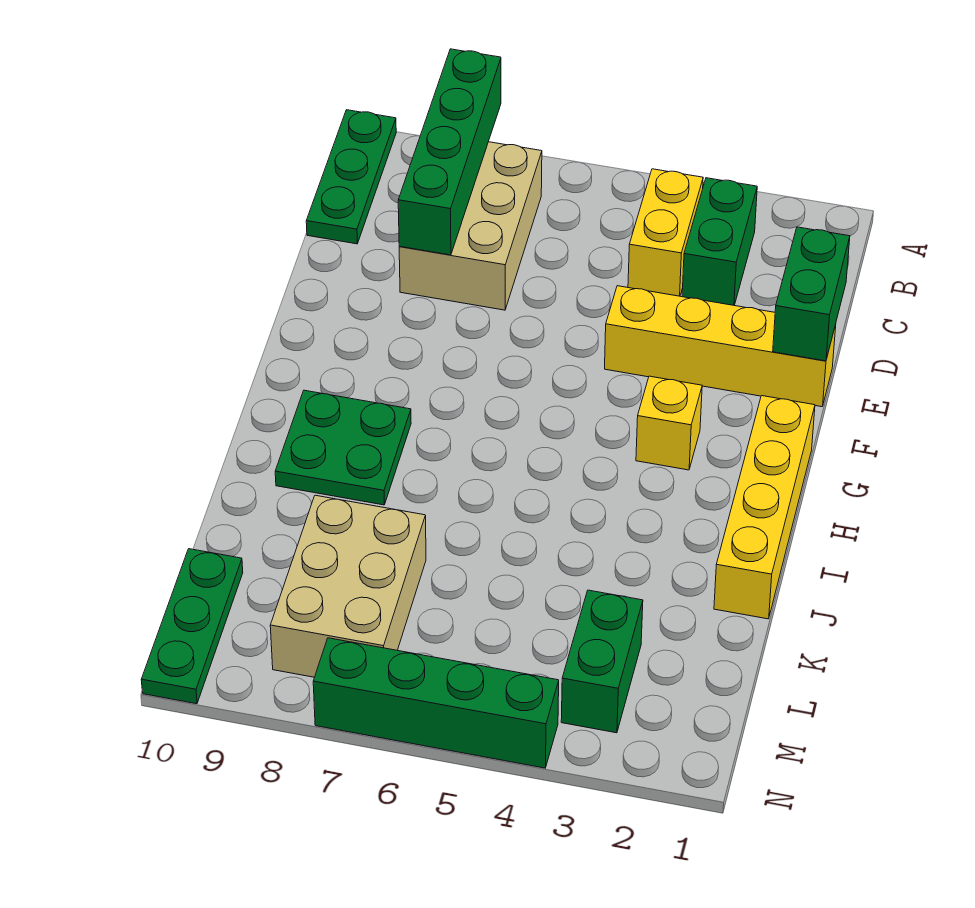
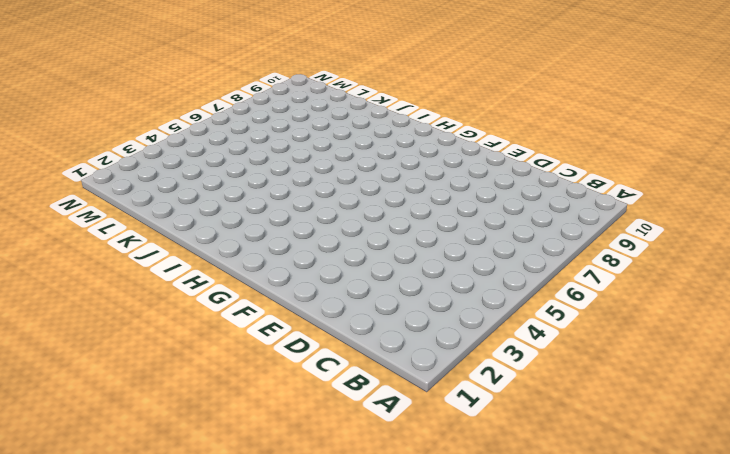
none -> green 1x3 plate [306,110,396,244]
none -> green 1x2 brick [682,178,757,305]
none -> yellow 1x2 brick [628,169,703,296]

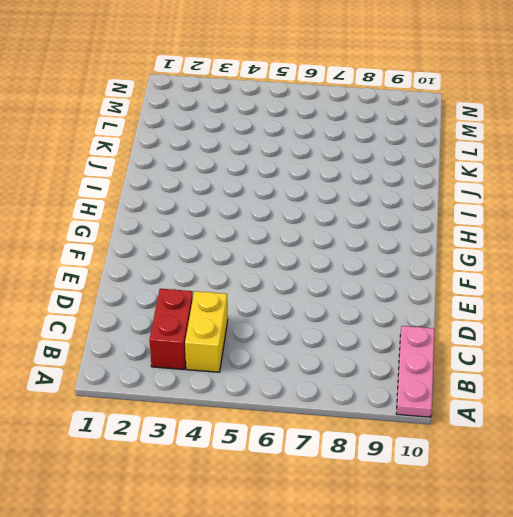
pink 1x3 plate [396,326,435,417] -> green 1x3 plate [306,110,396,244]
red 1x2 brick [150,289,193,370] -> green 1x2 brick [682,178,757,305]
none -> tan 2x3 brick [399,142,542,310]
none -> yellow 1x4 brick [605,286,836,407]
none -> yellow 1x4 brick [714,396,815,619]

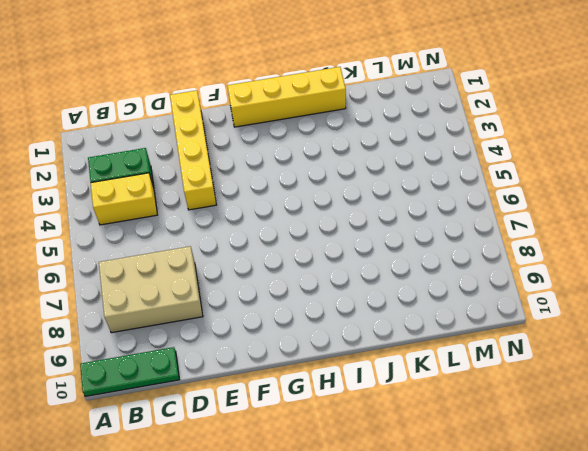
none -> yellow 1x1 brick [636,376,702,470]
none -> green 2x2 plate [275,390,411,505]
none -> tan 2x3 brick [270,495,426,677]

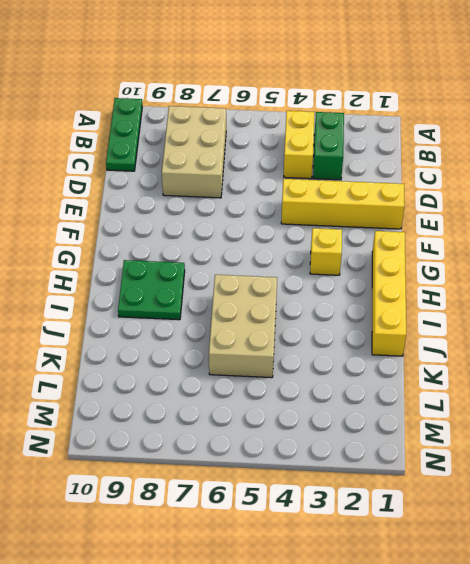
tan 2x3 brick [209,275,277,378] -> tan 2x3 brick moved to [270,495,426,677]
none -> green 1x2 brick [561,590,643,733]
none -> green 1x3 plate [141,549,243,704]
none -> green 1x4 brick [313,638,559,768]

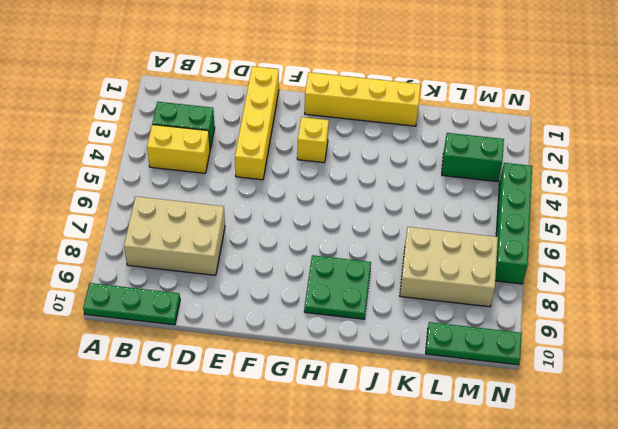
none -> green 1x4 brick [398,49,501,255]
none -> green 1x2 brick [773,227,850,361]

